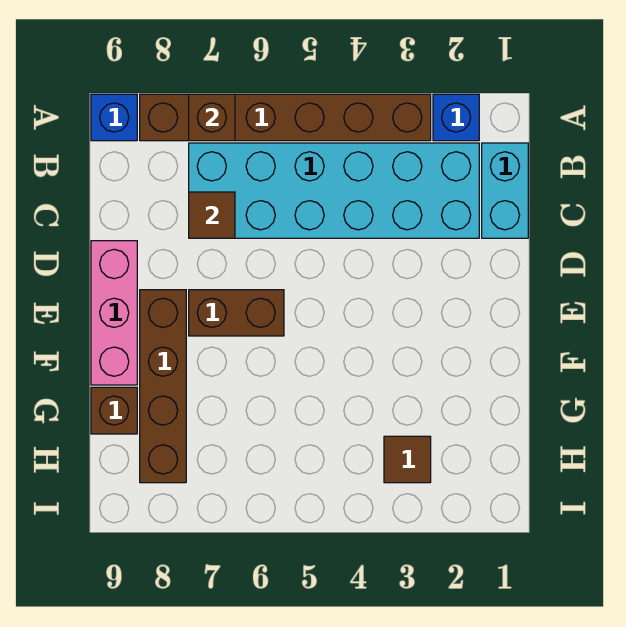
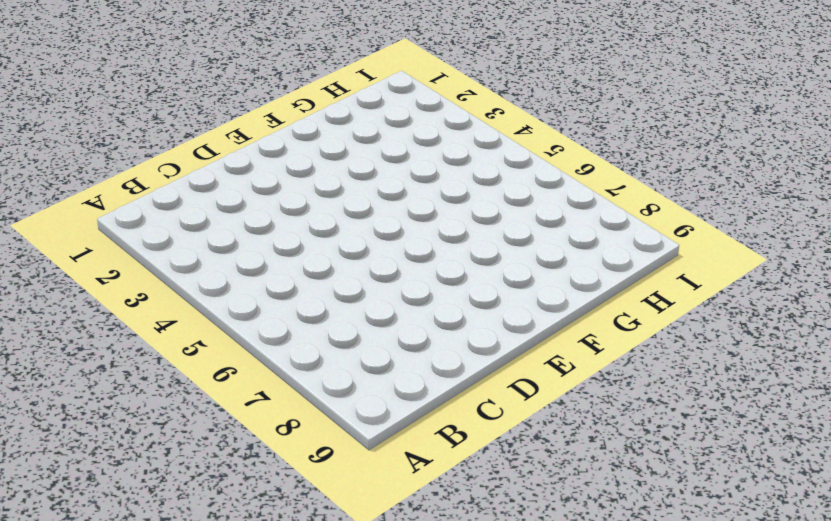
none -> blue 1x1 brick [433,94,479,141]
none -> brown 1x6 brick [140,94,431,141]
none -> blue 1x1 brick [91,94,137,141]

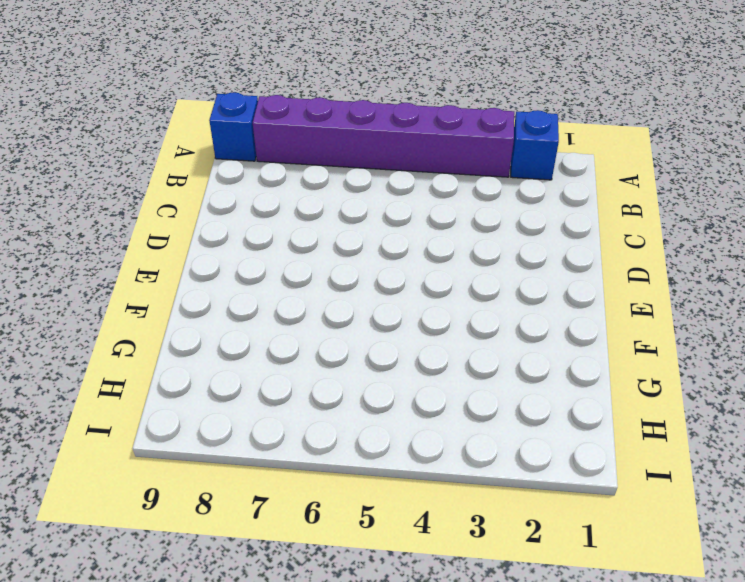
purple 1x6 brick [253,95,514,177] -> brown 1x6 brick [140,94,431,141]
none -> cyan 1x2 brick [482,143,528,238]
none -> cyan 2x6 brick [189,143,479,238]
none -> pink 1x3 brick [91,241,137,385]

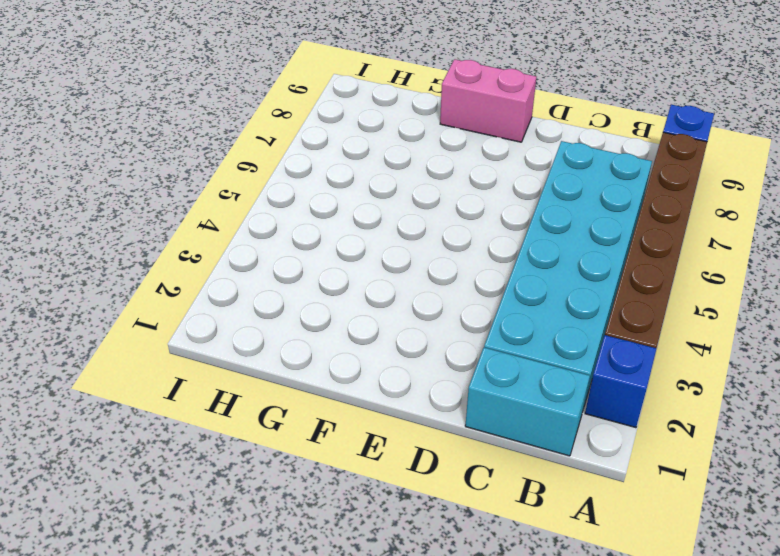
pink 1x2 brick [440,59,537,142] -> pink 1x3 brick [91,241,137,385]
none -> brown 1x2 brick [189,290,284,336]
none -> brown 1x4 brick [140,290,186,483]
none -> brown 1x1 brick [91,387,137,434]

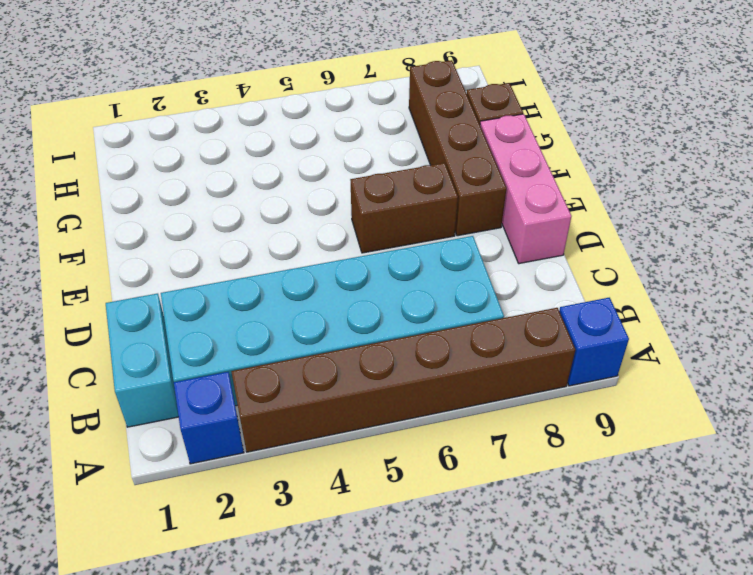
none -> brown 1x1 tile [384,436,431,483]
none -> brown 1x1 brick [189,94,235,141]
none -> brown 1x1 tile [189,192,235,238]

